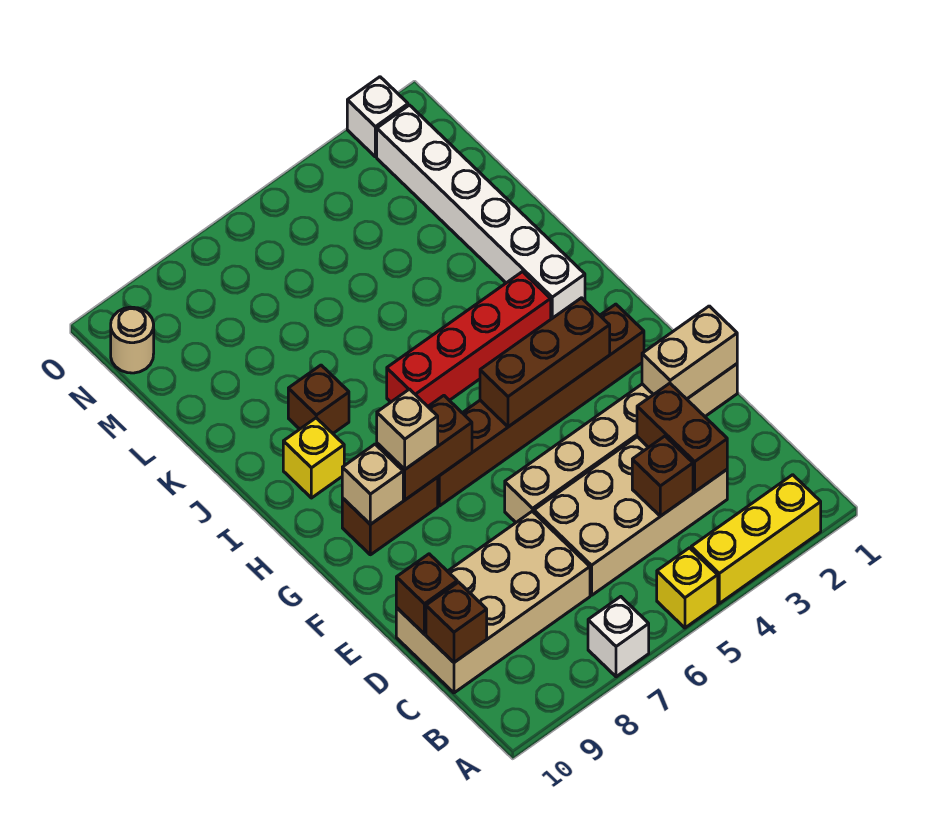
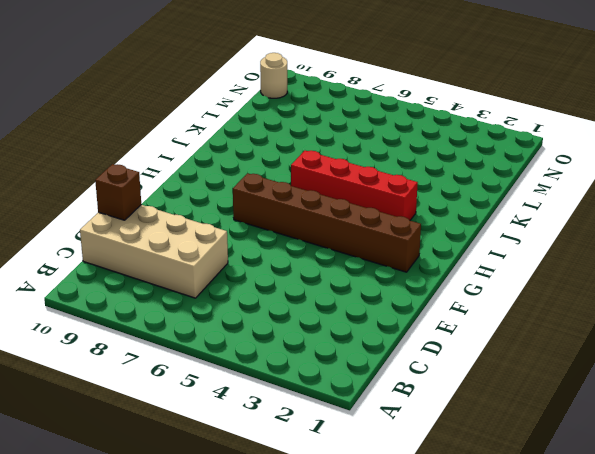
none -> yellow 1x3 brick [691,475,821,603]
none -> yellow 1x1 brick [657,548,718,628]
none -> white 1x1 brick [588,597,649,677]

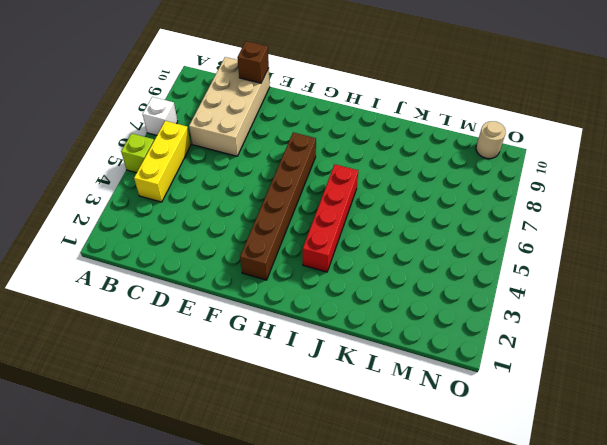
lime 1x1 brick [121,133,154,173] -> yellow 1x1 brick [657,548,718,628]
yellow 1x3 brick [134,121,191,202] -> yellow 1x3 brick moved to [691,475,821,603]
none -> tan 2x4 brick [534,437,727,595]
none -> tan 1x6 brick [505,364,737,522]
none -> brown 1x2 brick [342,478,438,555]

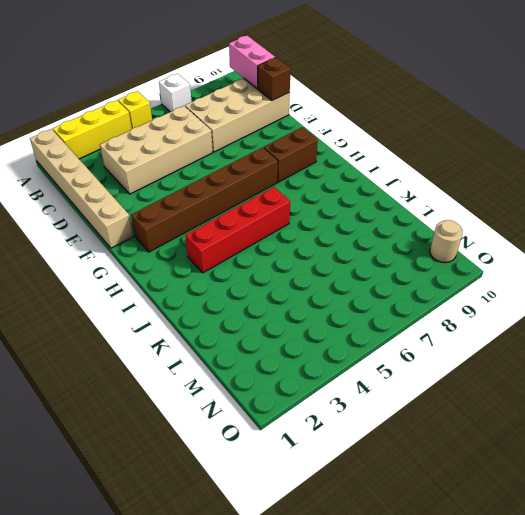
tan 1x6 brick [30,129,133,248] -> tan 1x6 brick turned to [505,364,737,522]
pink 1x2 brick [229,36,275,89] -> brown 1x1 brick [426,582,487,662]
none -> white 1x6 brick [377,105,585,319]
none -> yellow 1x1 brick [283,418,344,498]
none -> brown 1x1 brick [288,365,349,433]

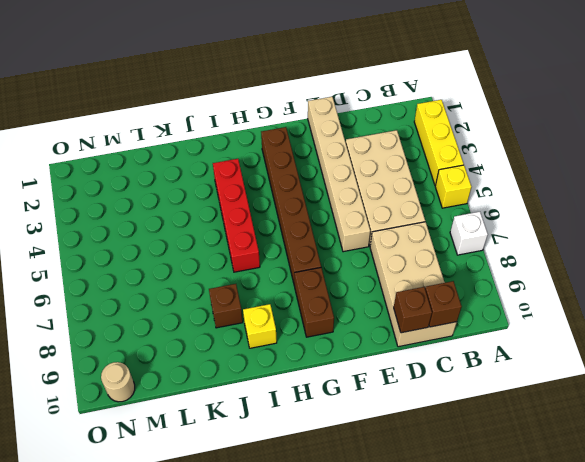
none -> white 1x6 brick [377,105,585,319]
none -> white 1x1 brick [347,77,408,157]
none -> brown 1x2 brick [637,383,727,492]

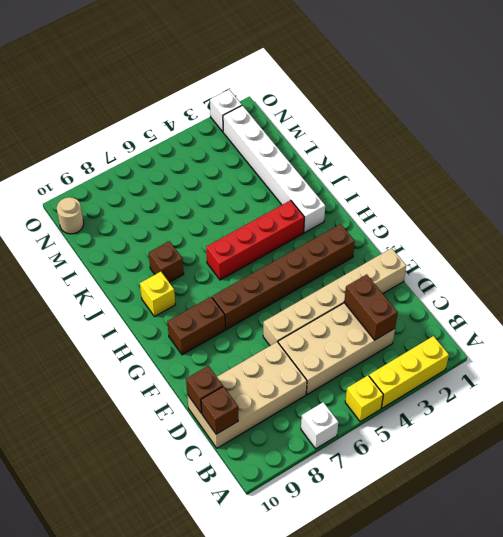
none -> brown 1x1 brick [632,436,693,516]
none -> tan 1x2 brick [642,306,737,399]
none -> brown 1x3 brick [480,298,610,427]

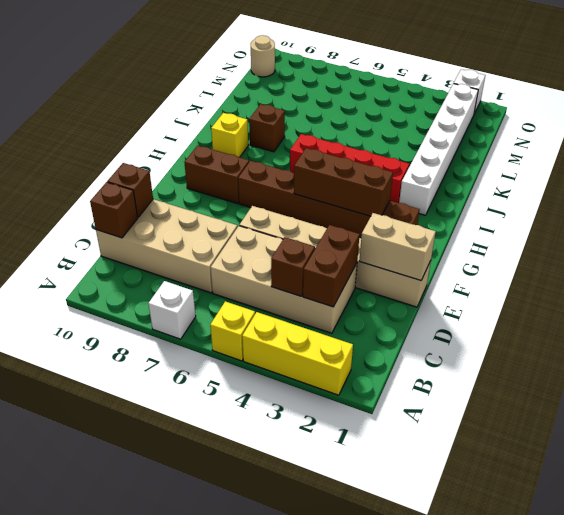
none -> brown 1x2 brick [377,396,472,500]
none -> tan 1x1 brick [342,444,403,524]
none -> tan 1x1 brick [377,389,438,469]

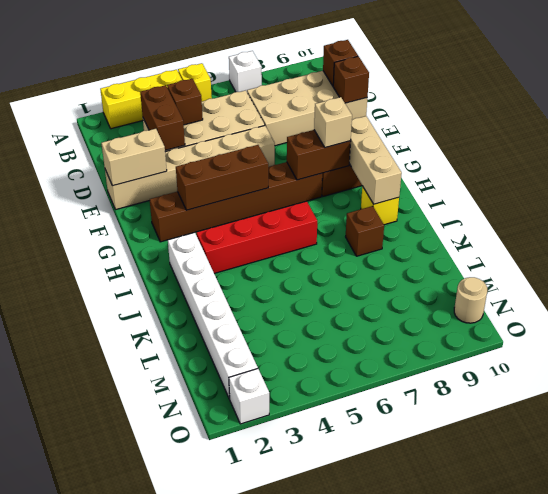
tan 1x3 brick [349,116,402,204] -> tan 1x1 brick [342,444,403,524]

